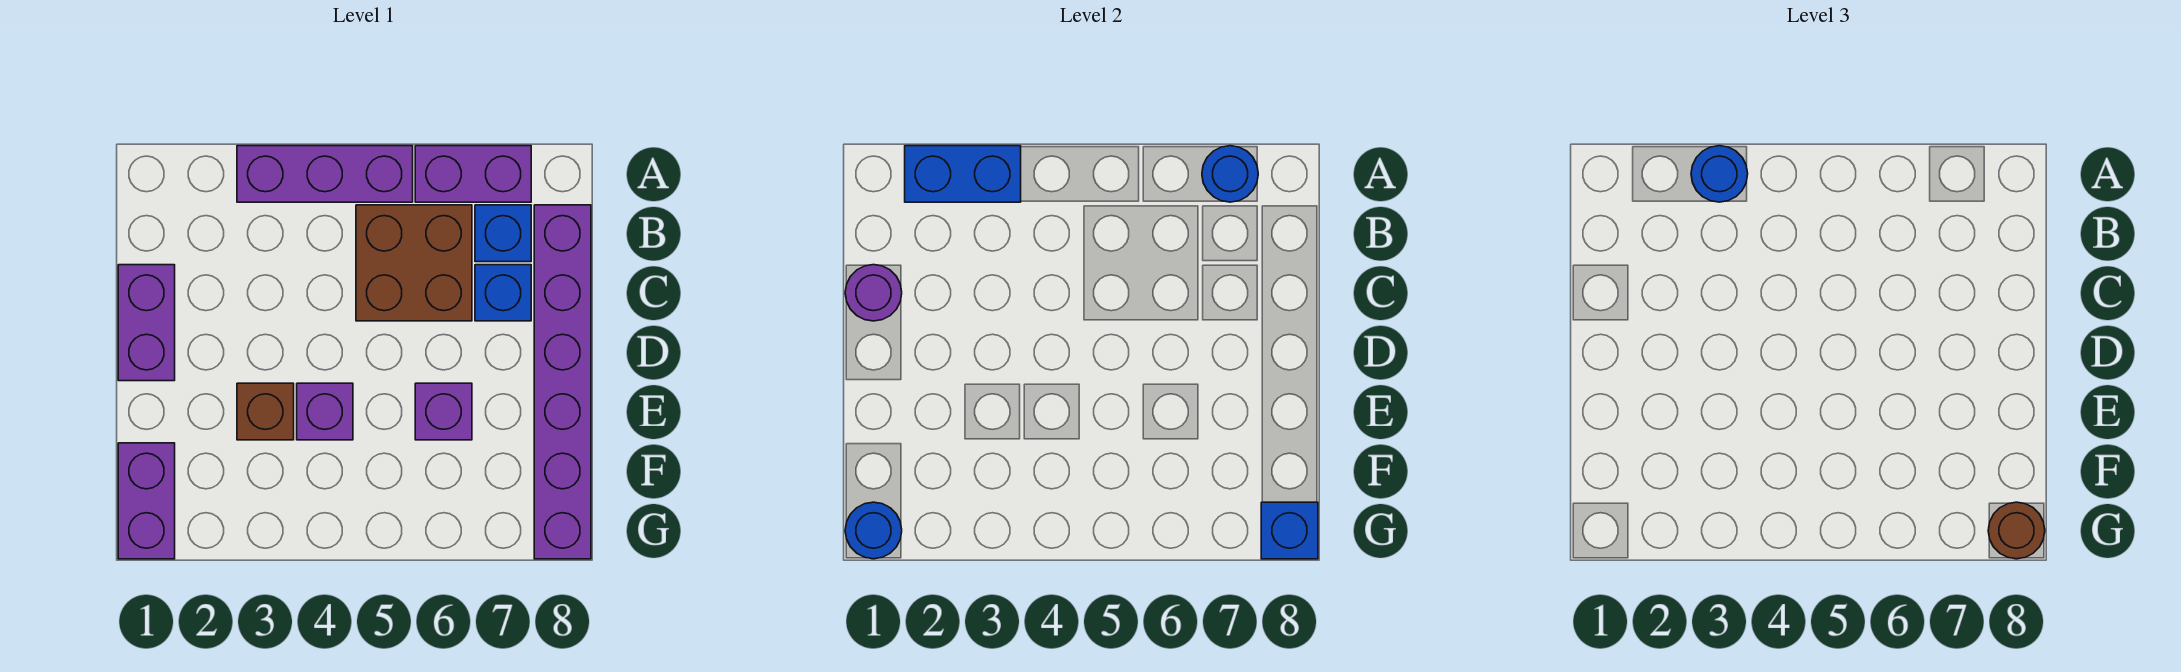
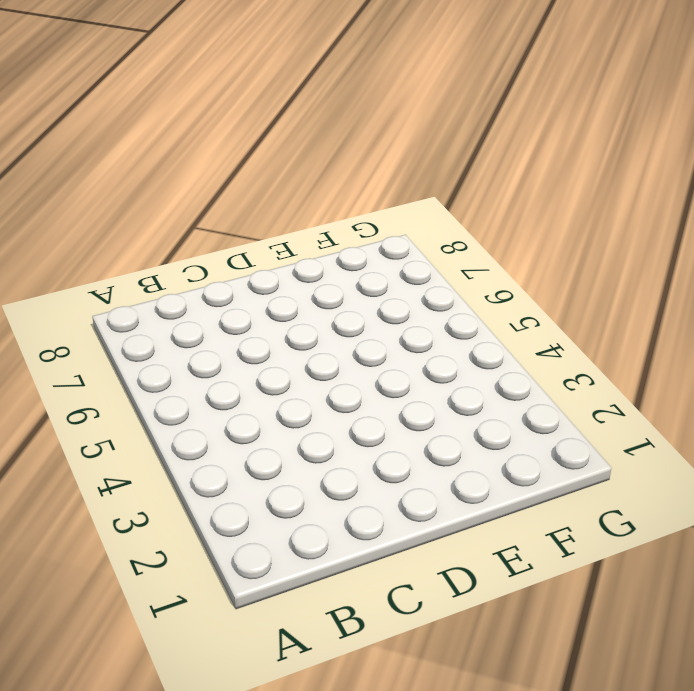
none -> purple 1x3 brick [237,146,413,202]
none -> purple 1x2 brick [415,146,531,202]
none -> brown 2x2 brick [356,205,472,321]

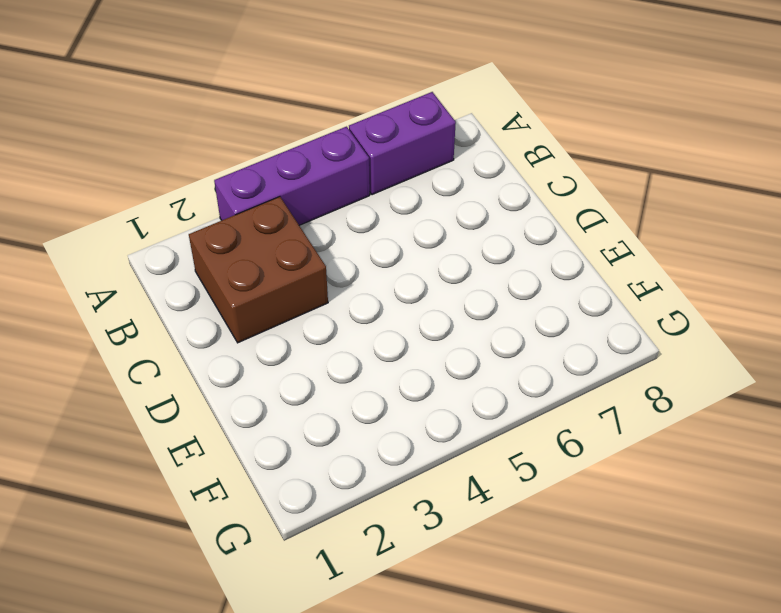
brown 2x2 brick [189,197,328,343] -> brown 2x2 brick moved to [356,205,472,321]
none -> blue 1x1 brick [475,205,531,262]
none -> purple 1x6 brick [534,205,591,559]
none -> purple 1x2 brick [118,265,175,381]

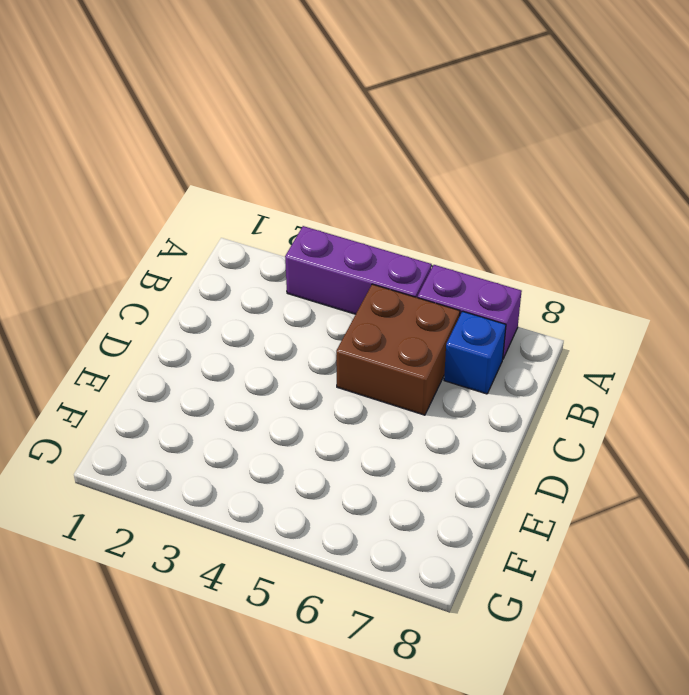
none -> purple 1x6 brick [534,205,591,559]
none -> purple 1x2 brick [118,265,175,381]
none -> blue 1x1 brick [475,265,531,321]

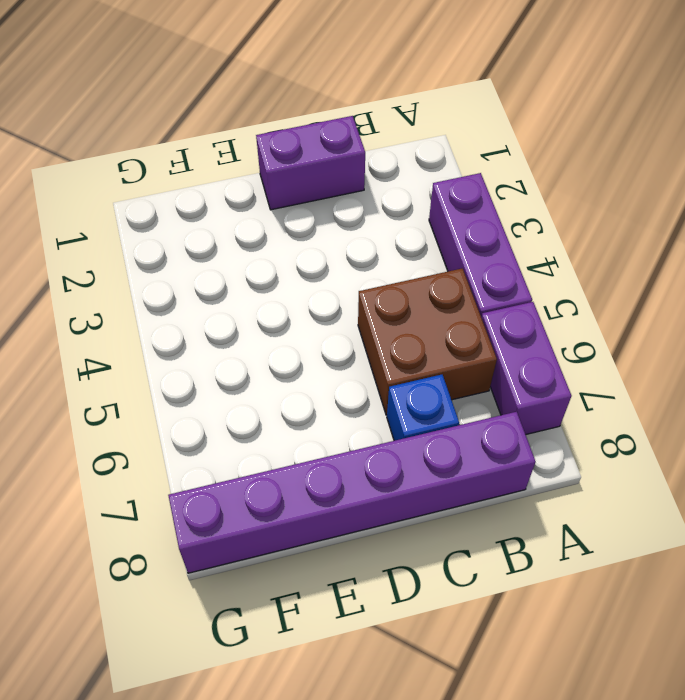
none -> blue 1x1 brick [475,205,531,262]
none -> brown 1x1 brick [237,383,294,440]
none -> purple 1x1 brick [297,383,353,440]

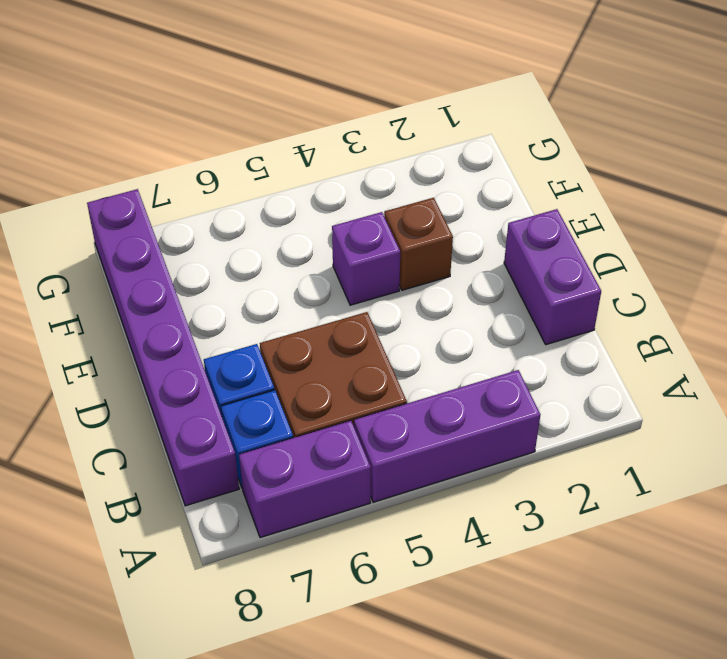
none -> purple 1x1 brick [415,383,472,440]
none -> purple 1x2 brick [118,443,175,559]
none -> blue 1x2 brick [905,146,1021,202]

